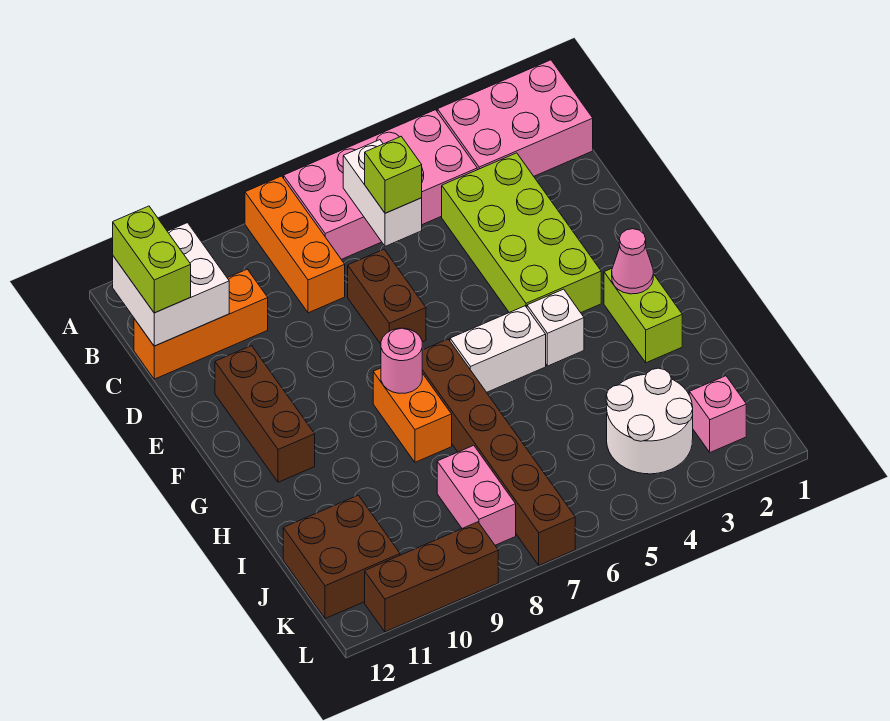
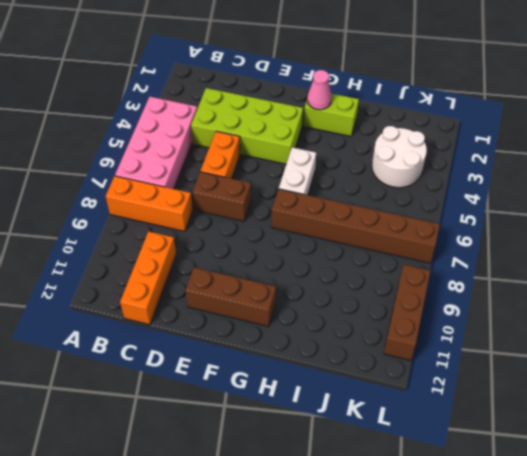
orange 1x2 brick [201,131,240,179] -> orange 1x2 brick turned to [373,368,452,462]
none -> pink 2x3 brick [437,60,593,176]
none -> white 1x1 brick [527,289,584,366]
none -> pink 1x2 brick [437,445,516,545]

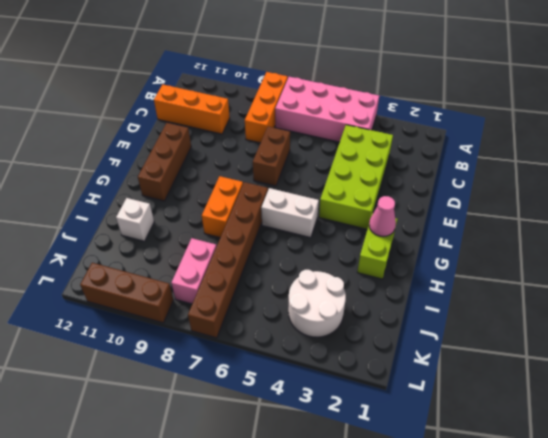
white 1x1 brick [116,198,154,241] -> white 1x1 brick moved to [527,289,584,366]
none -> pink 2x3 brick [437,60,593,176]
none -> brown 2x2 brick [283,495,400,619]
none -> pink 1x1 brick [689,376,746,452]

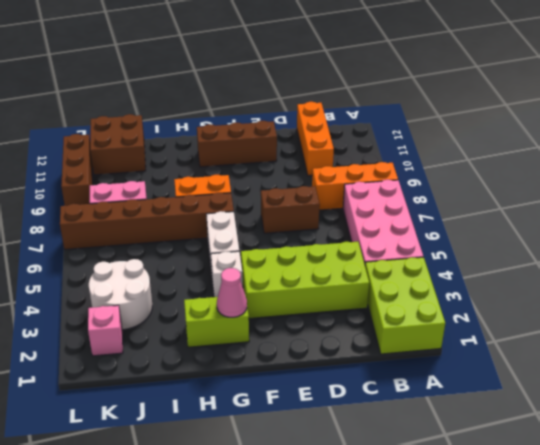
lime 2x3 brick [365,257,445,354] -> pink 2x3 brick [437,60,593,176]
none -> white 1x2 brick [343,140,422,246]
none -> white 2x2 brick [113,223,229,346]
none -> pink 1x1 round brick [381,328,422,393]

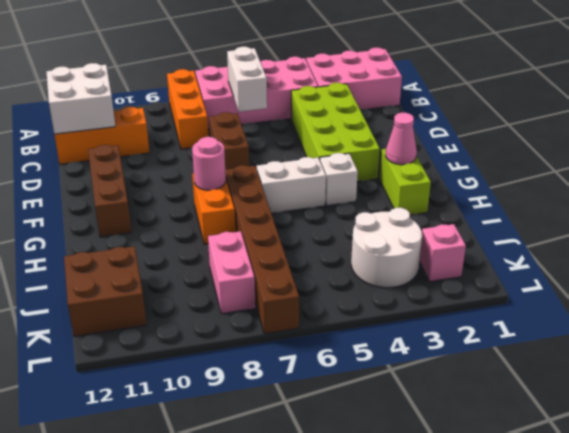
none -> brown 1x3 brick [365,522,498,632]
none -> lime 1x2 brick [113,206,191,313]
none -> lime 1x1 brick [365,137,422,213]

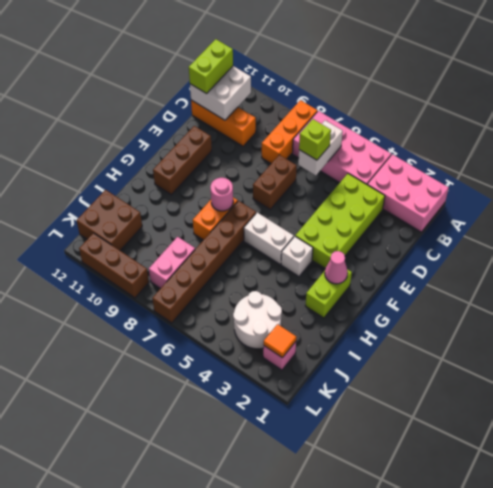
orange 1x1 tile [264,324,296,358] -> none

